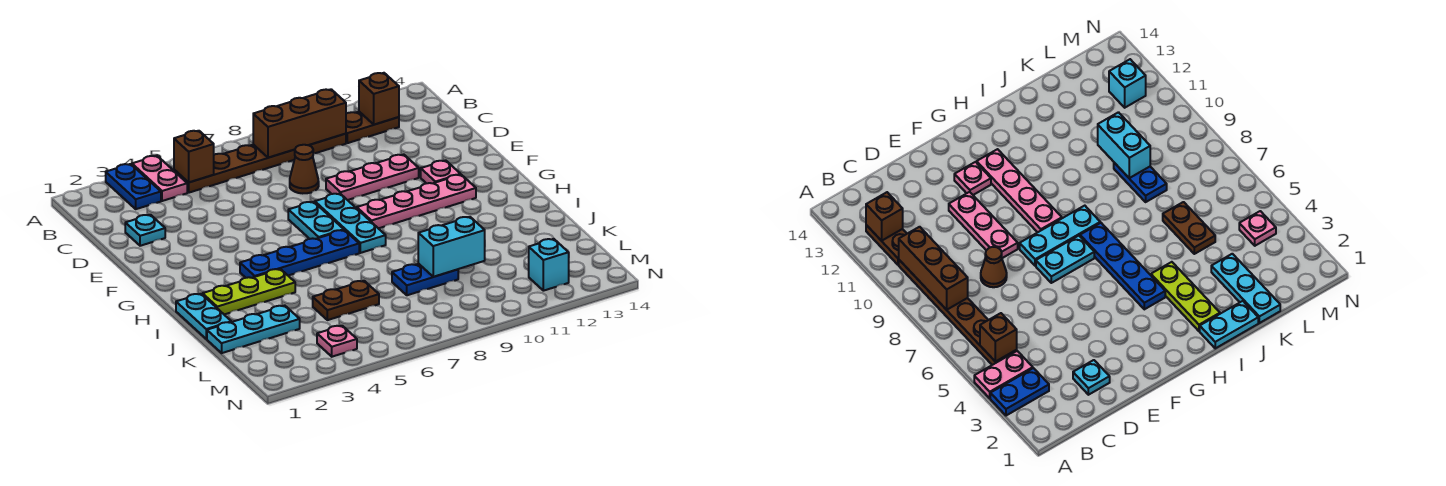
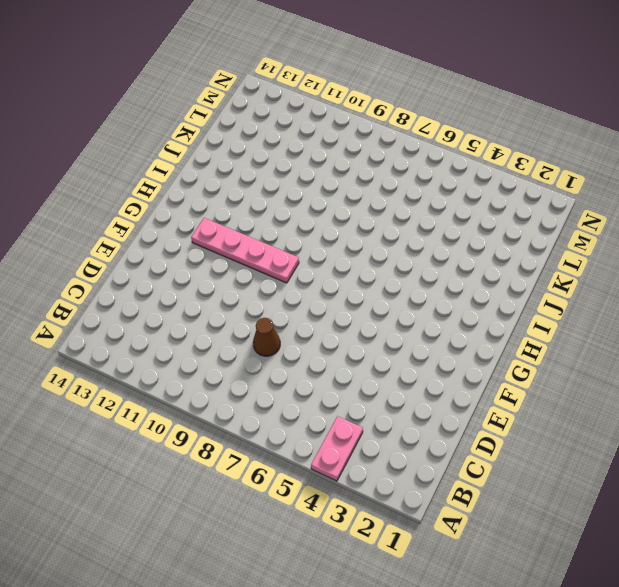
none -> blue 1x2 plate [106,164,161,209]
none -> brown 1x6 plate [174,134,346,193]
none -> brown 1x2 plate [346,112,399,143]

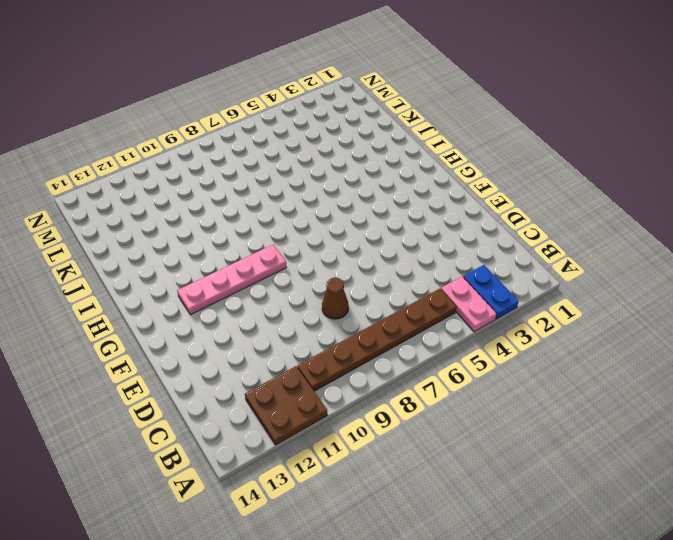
brown 2x2 plate [245,366,328,445] -> brown 1x2 plate [346,112,399,143]
none -> cyan 1x1 plate [125,215,165,246]
none -> pink 1x3 plate [326,155,419,200]
none -> cyan 1x2 plate [288,202,344,239]

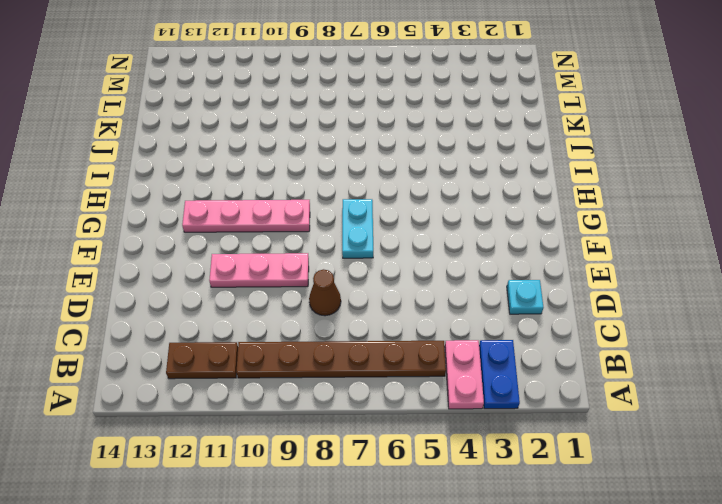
none -> cyan 1x3 plate [315,194,386,253]
none -> pink 1x1 plate [421,160,461,183]
none -> blue 1x4 plate [240,230,359,278]

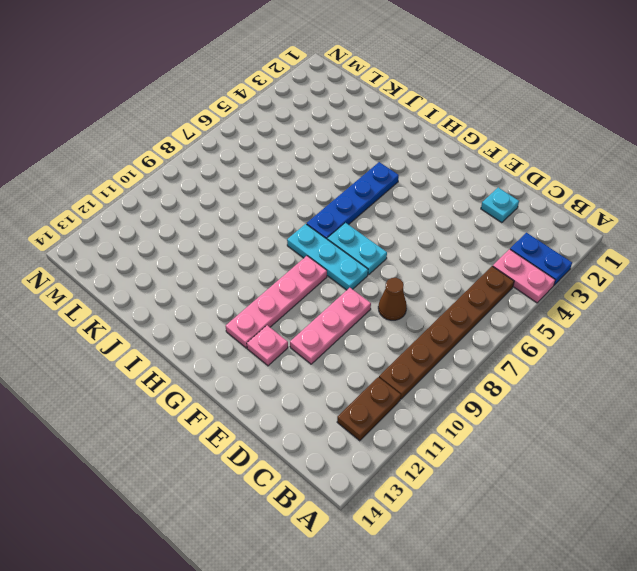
none -> cyan 1x2 plate [176,294,231,339]
none -> lime 1x3 plate [203,269,295,314]
none -> cyan 1x3 plate [207,306,300,353]

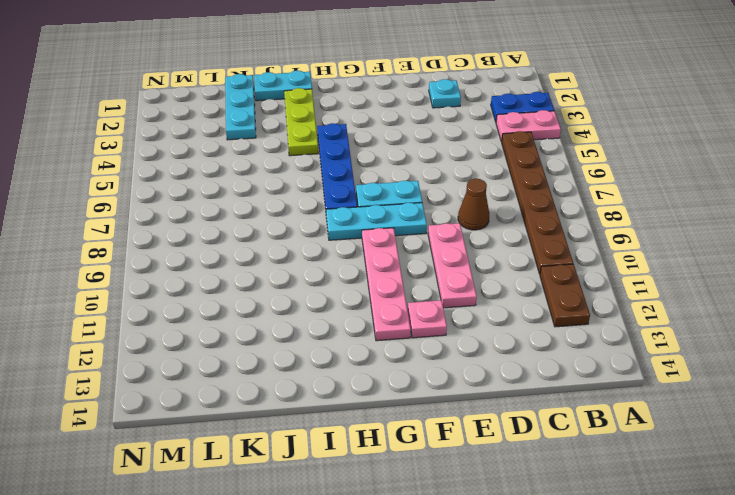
none -> brown 1x2 plate [313,281,379,320]
none -> blue 1x2 plate [392,264,458,295]
none -> pink 1x1 plate [317,326,357,357]

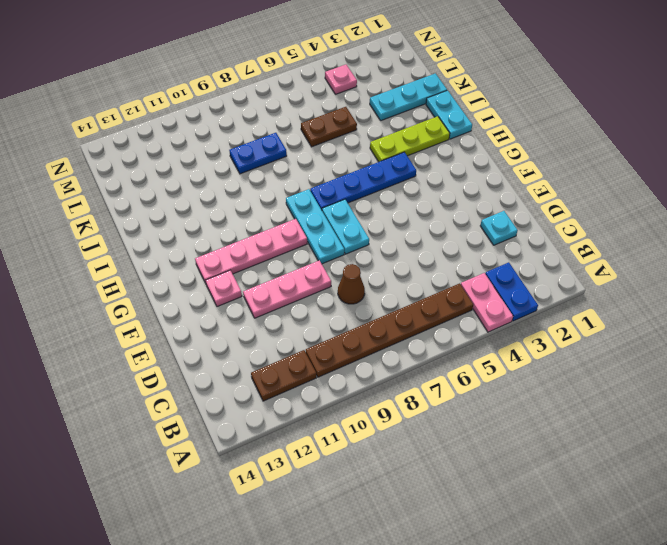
none -> cyan 1x1 brick [529,239,569,291]
none -> brown 1x1 brick [174,131,214,182]
none -> brown 1x3 brick [253,89,346,158]

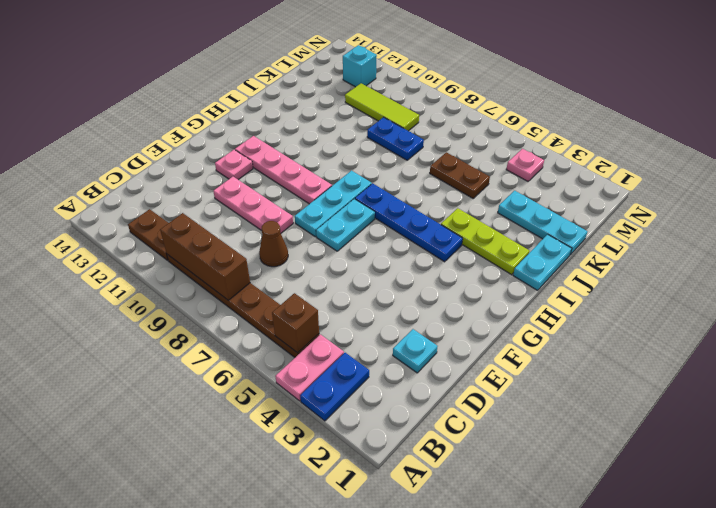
lime 1x3 tile [345,83,419,131] -> none
none -> brown 1x1 brick [359,73,399,125]
none -> cyan 1x2 brick [418,217,485,277]

